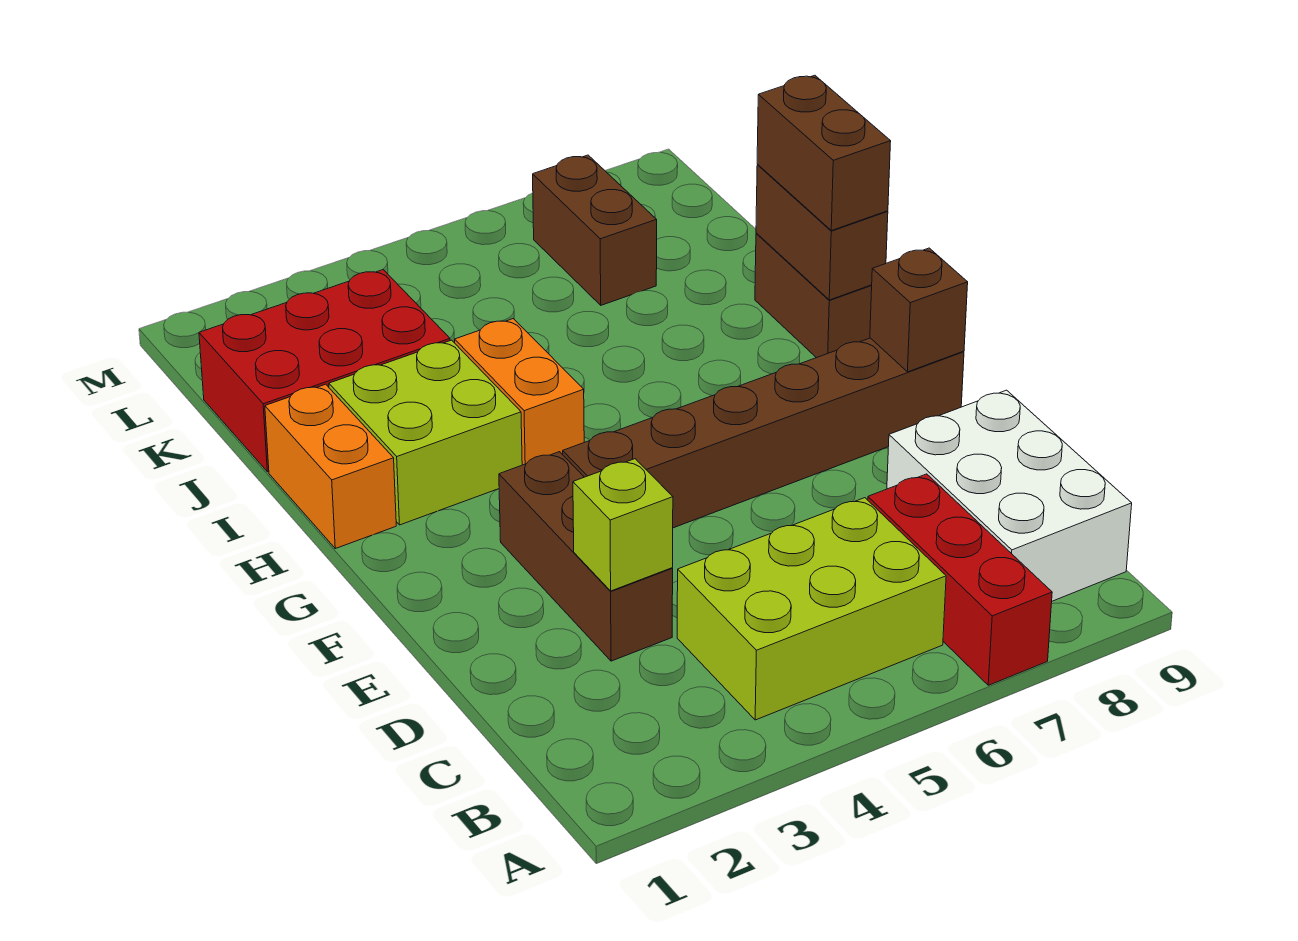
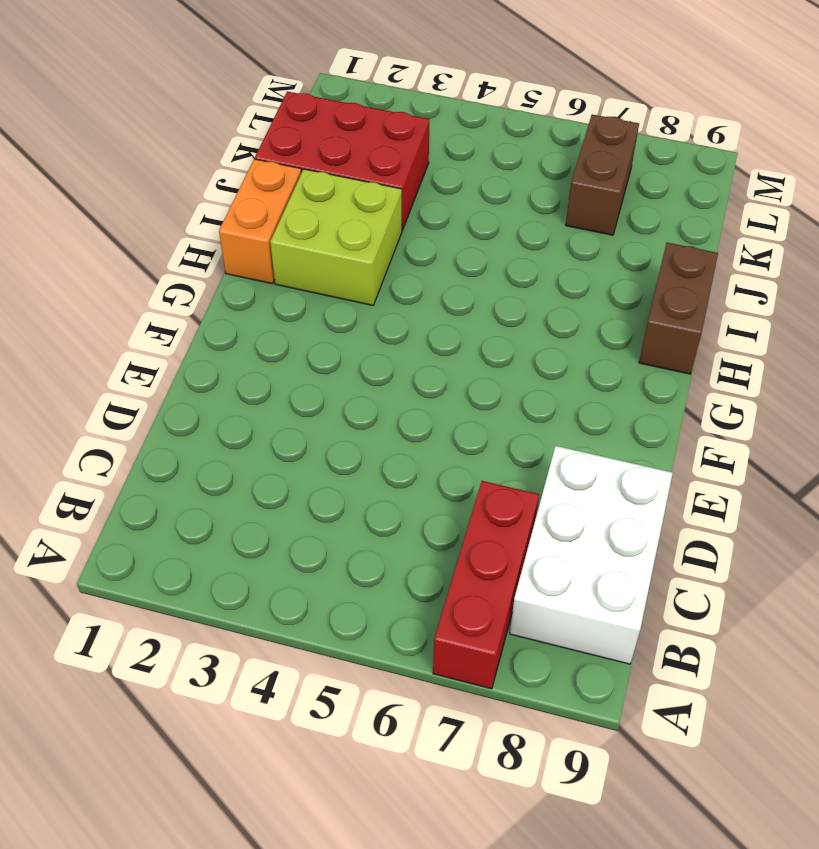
none -> lime 2x3 brick [677,498,946,720]
none -> brown 1x3 brick [499,452,673,661]
none -> brown 1x6 brick [563,338,964,528]

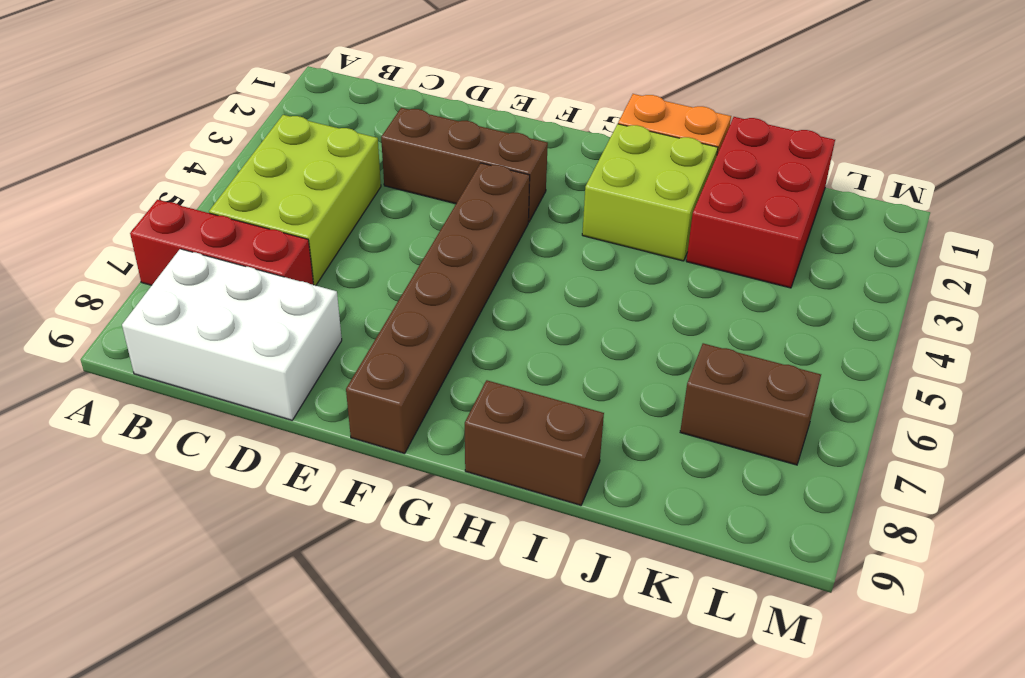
none -> orange 1x2 brick [455,319,584,465]
none -> lime 1x1 brick [573,459,673,591]
none -> brown 1x1 brick [870,248,968,372]

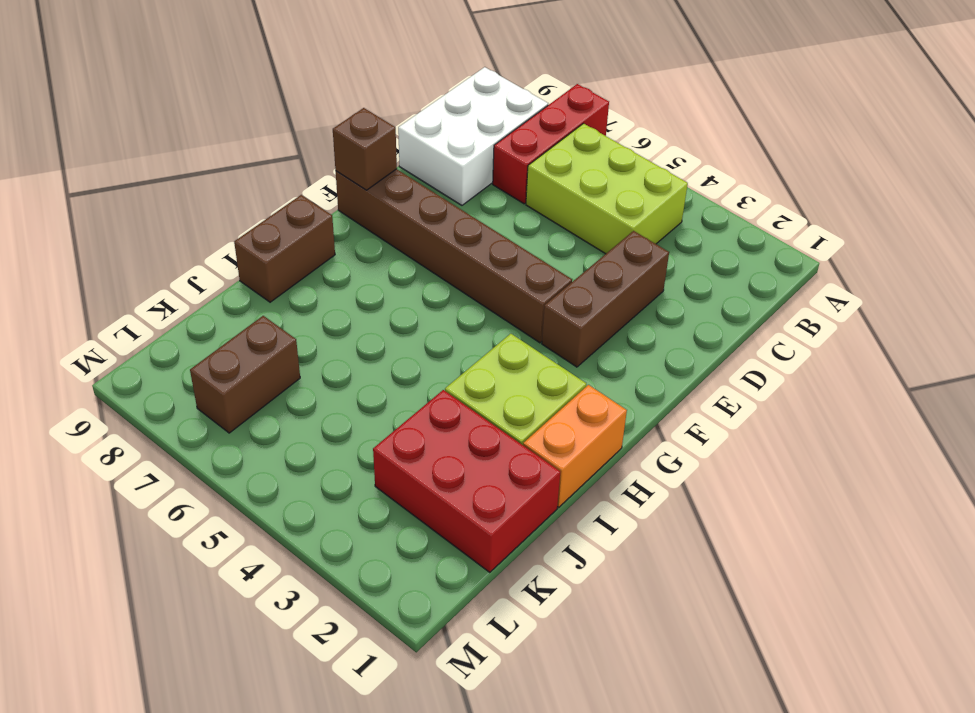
none -> orange 1x2 brick [455,319,584,465]
none -> lime 1x1 brick [573,459,673,591]
none -> brown 1x2 brick [756,164,888,300]

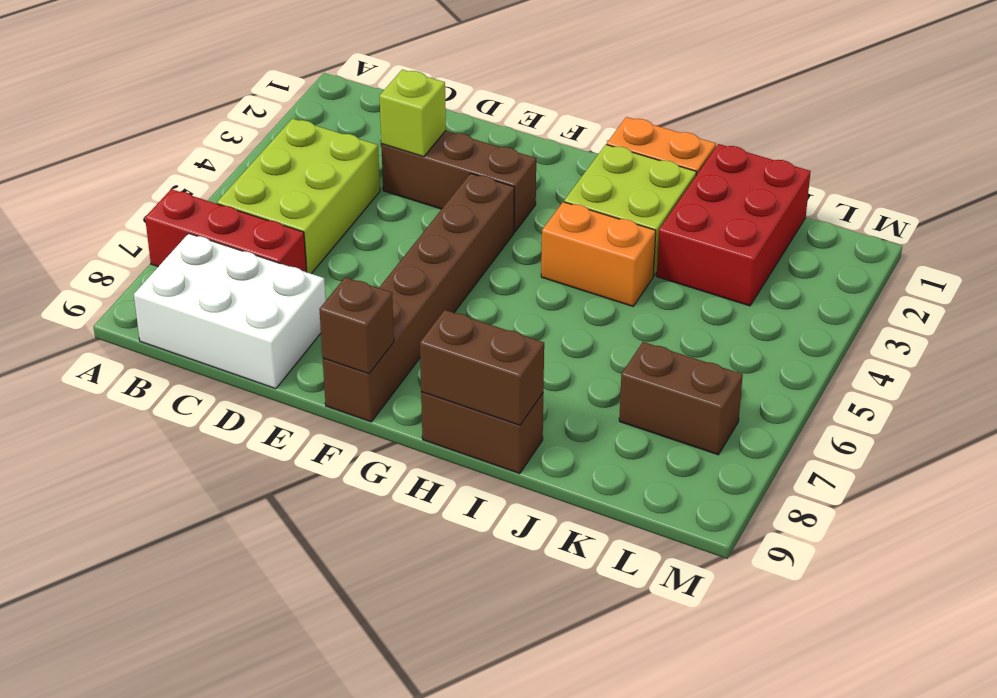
none -> brown 1x2 brick [757,75,891,231]

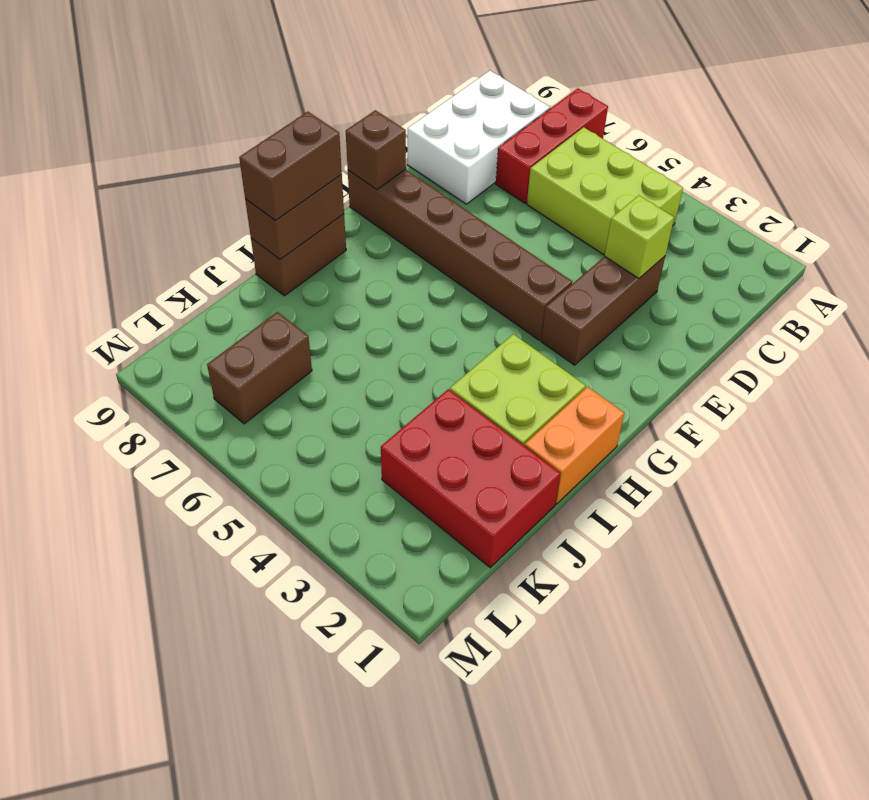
none -> orange 1x2 brick [455,319,584,465]

